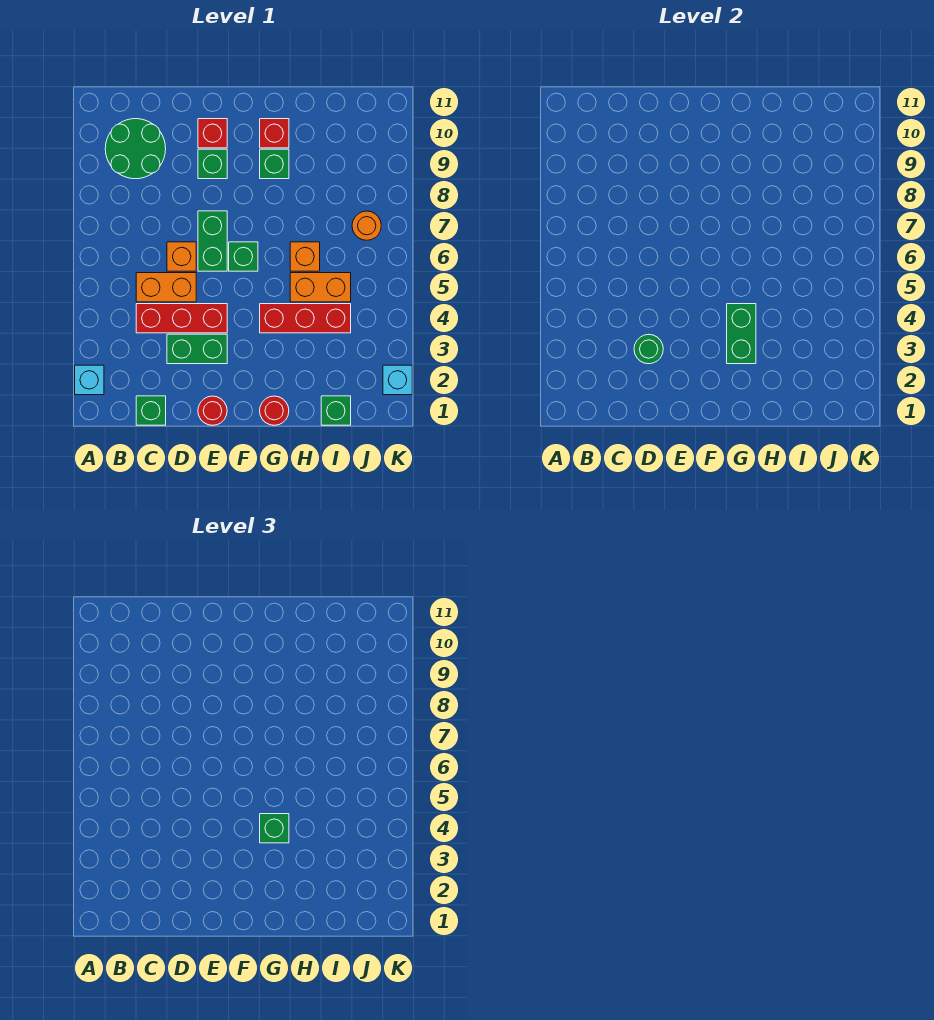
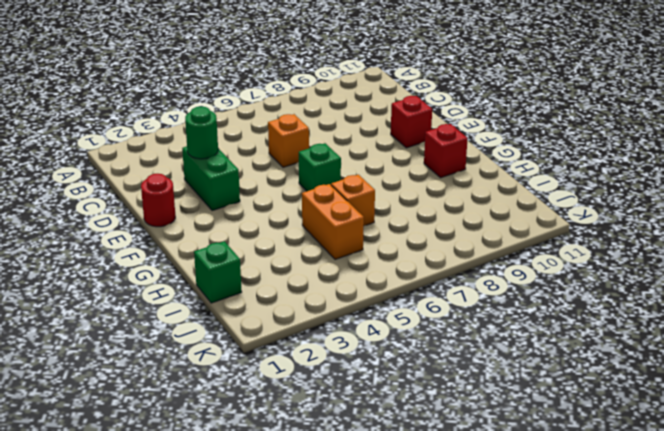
none -> cyan 1x1 brick [75,365,104,395]
none -> green 2x2 round brick [105,119,166,179]
none -> green 1x1 brick [136,396,166,425]

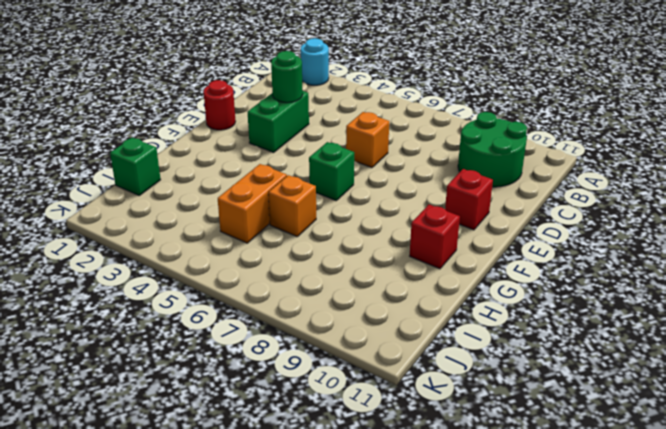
cyan 1x1 round brick [301,38,329,85] -> cyan 1x1 brick [75,365,104,395]
none -> green 1x1 brick [136,396,166,425]
none -> red 1x3 brick [136,304,227,333]
none -> orange 1x2 brick [136,273,196,302]

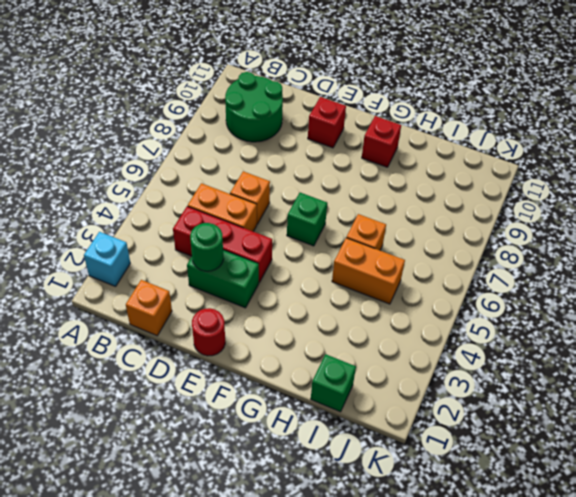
orange 1x1 brick [126,280,172,336] -> green 1x1 brick [136,396,166,425]
none -> green 1x2 brick [198,211,227,271]
none -> green 1x1 brick [198,149,227,179]
none -> red 1x1 round brick [260,396,289,425]

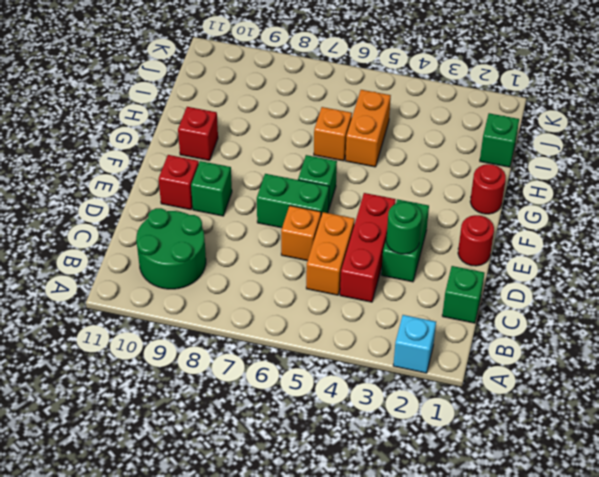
none -> red 1x3 brick [260,304,351,333]
none -> green 1x1 brick [260,149,289,179]
none -> orange 1x1 round brick [352,211,381,240]

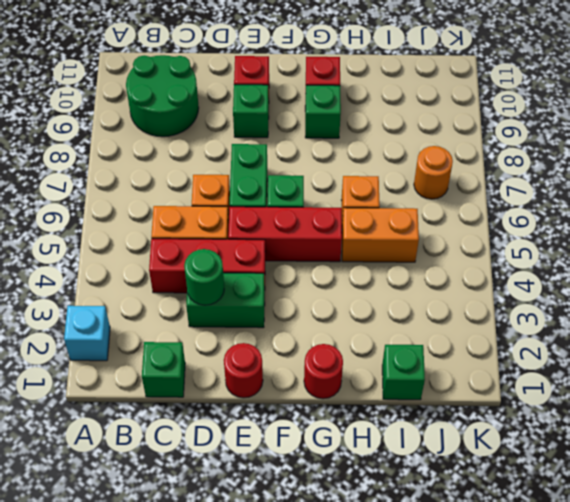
red 1x3 brick [228,207,342,262] -> red 1x3 brick moved to [260,304,351,333]
none -> cyan 1x1 brick [383,365,412,395]
none -> green 1x2 brick [727,304,756,364]
none -> green 1x1 brick [260,814,289,843]

